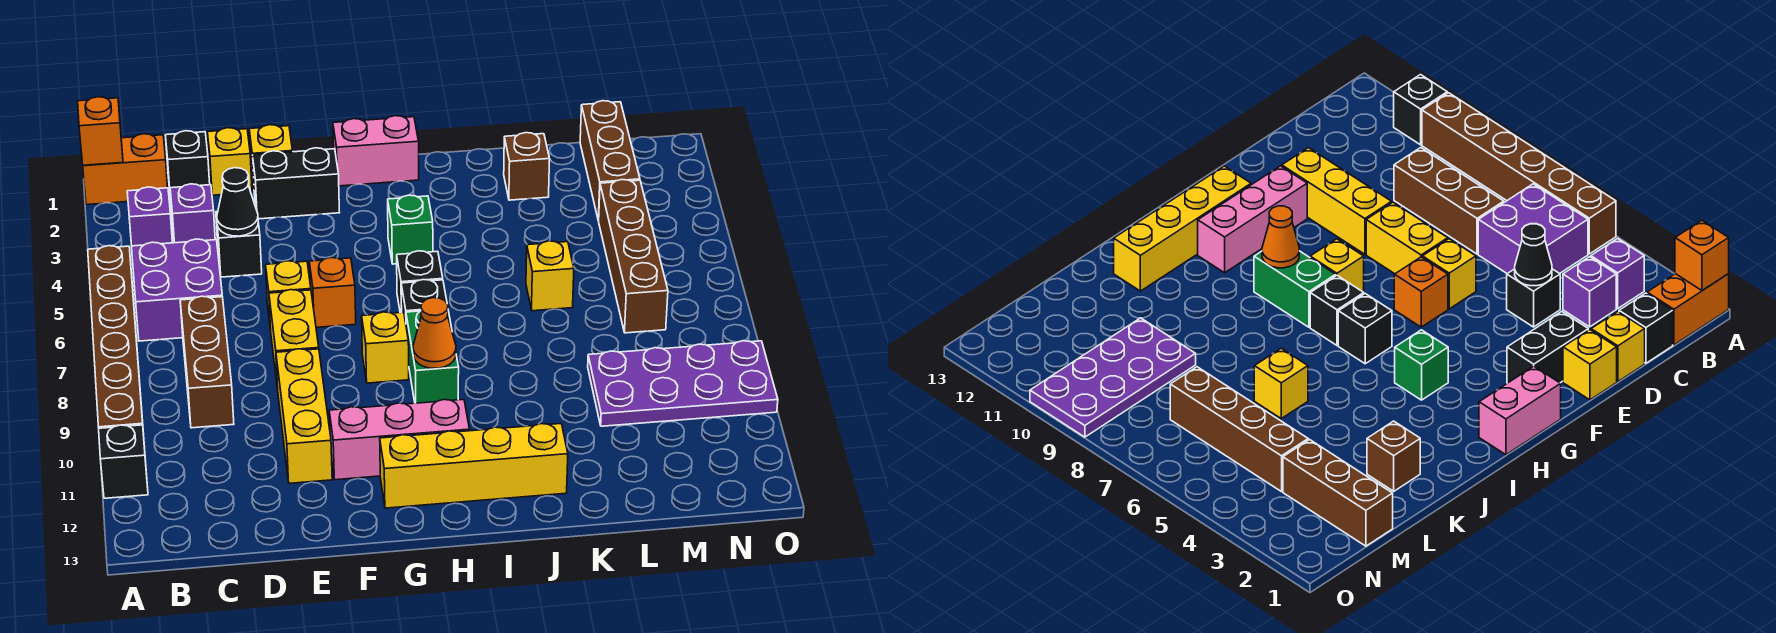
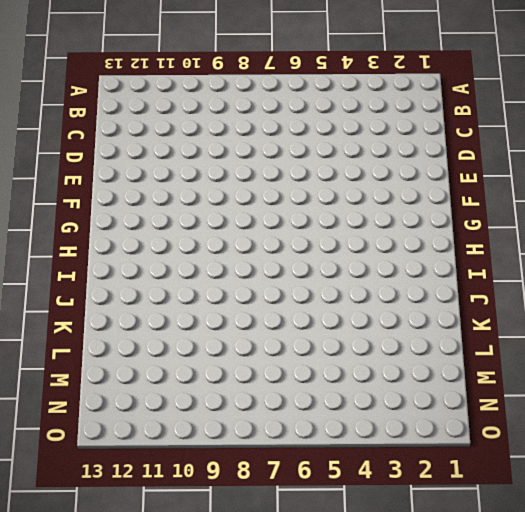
none -> orange 1x2 brick [83,134,168,205]
none -> brown 1x6 brick [88,246,144,435]
none -> black 1x1 brick [99,425,148,498]
none -> purple 1x1 brick [127,187,172,246]

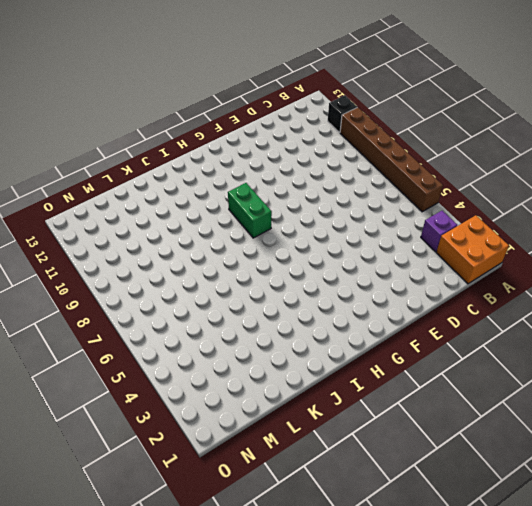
orange 2x2 brick [436,215,509,284] -> orange 1x2 brick [83,134,168,205]
none -> purple 2x2 brick [132,239,222,341]
none -> black 1x1 brick [165,131,210,198]
none -> purple 1x1 brick [170,184,215,243]
none -> brown 1x3 brick [180,296,234,428]

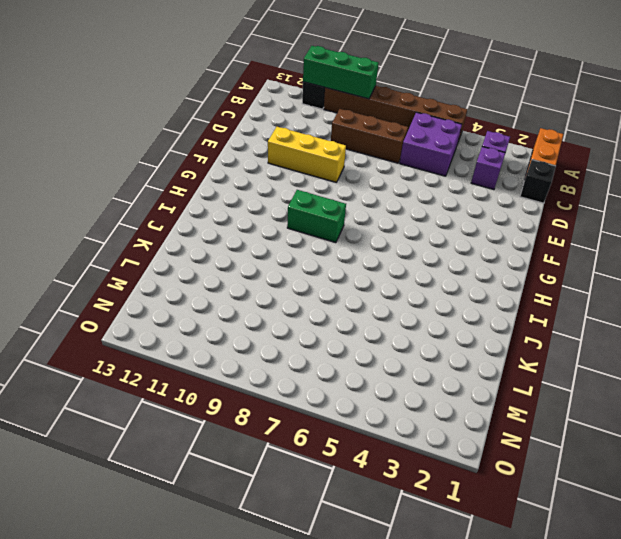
green 1x3 brick [303,46,379,99] -> none
none -> yellow 1x1 brick [207,128,252,195]
none -> black 1x1 brick [216,209,262,277]
none -> yellow 1x1 brick [249,125,293,187]
none -> black 1x2 brick [252,148,339,219]

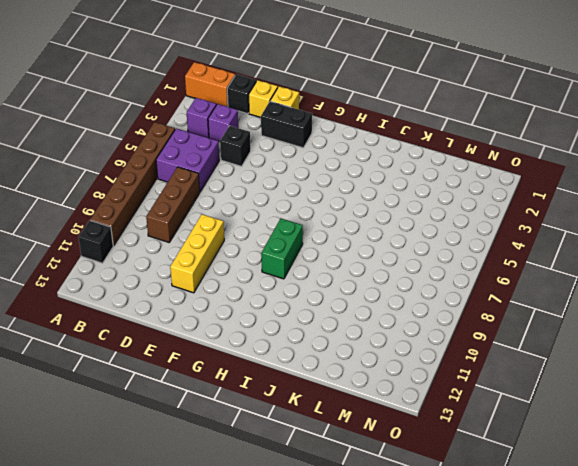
none -> yellow 1x1 brick [266,261,311,330]
none -> yellow 1x2 brick [269,290,319,389]
none -> orange 1x1 brick [309,258,356,327]
none -> pink 1x3 brick [329,399,470,480]

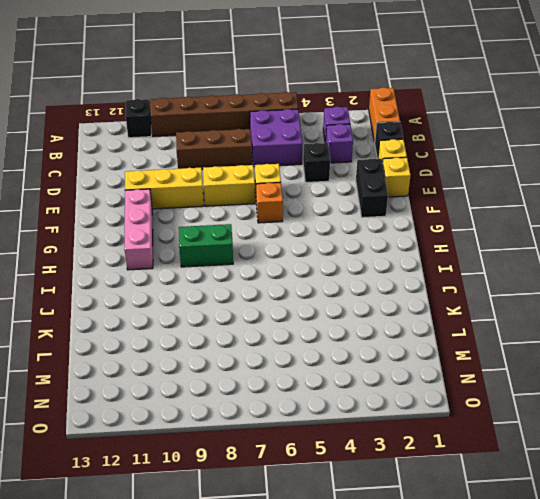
none -> pink 1x2 brick [333,116,419,186]
none -> yellow 1x1 brick [362,312,409,383]
none -> yellow 1x4 brick [380,424,568,508]
none -> green 1x1 brick [388,195,433,264]

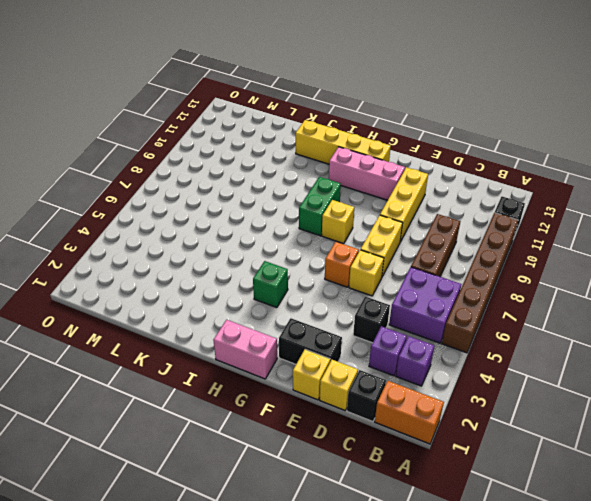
none -> black 1x1 brick [397,251,443,313]
none -> black 1x1 brick [401,280,447,322]
none -> brown 1x1 brick [504,133,550,200]
none -> yellow 1x1 brick [526,241,574,311]

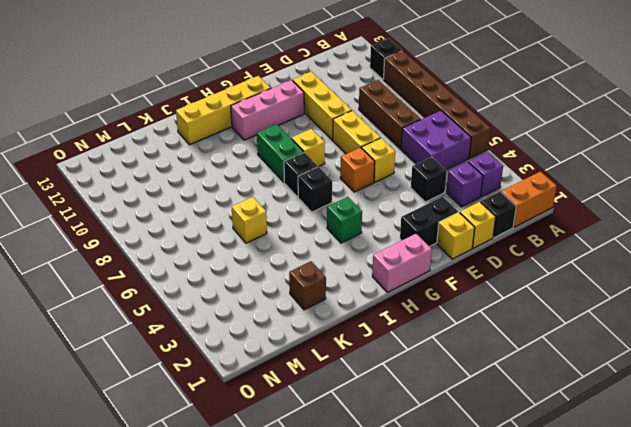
none -> purple 2x4 plate [588,341,778,426]
none -> brown 1x3 brick [580,101,640,221]
none -> brown 1x4 brick [599,180,668,333]
none -> orange 1x1 brick [78,97,123,165]

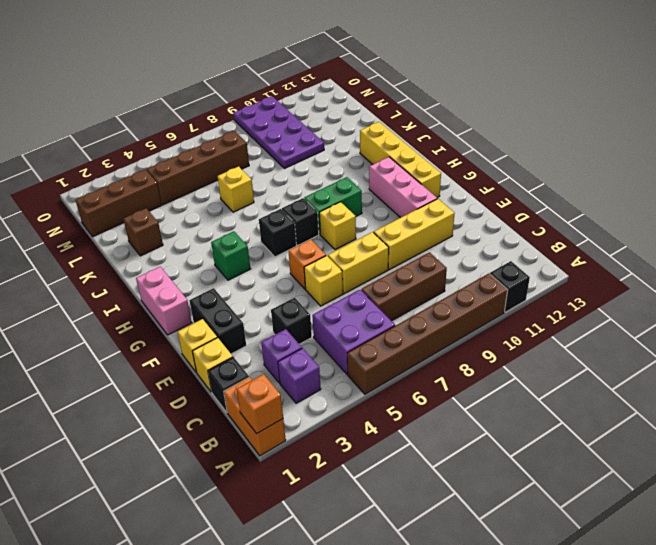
none -> black 1x1 cone [217,168,258,236]
none -> orange 1x1 cone [413,298,456,368]

